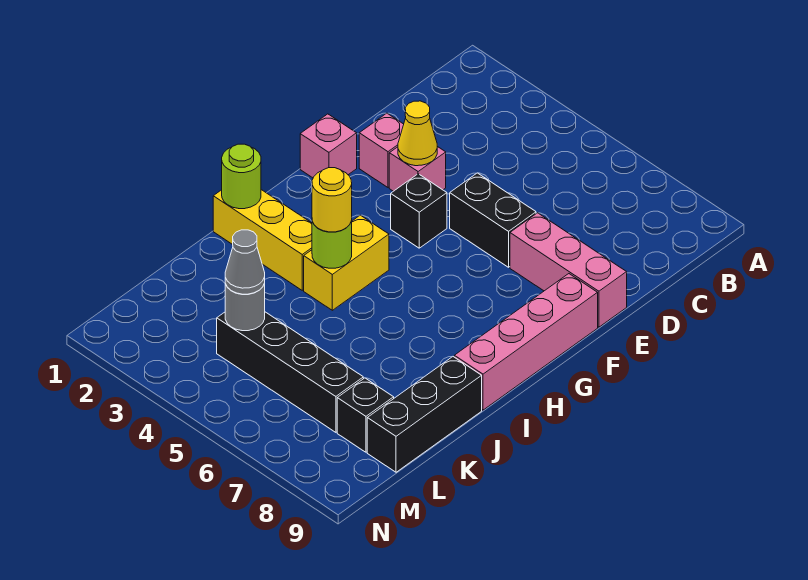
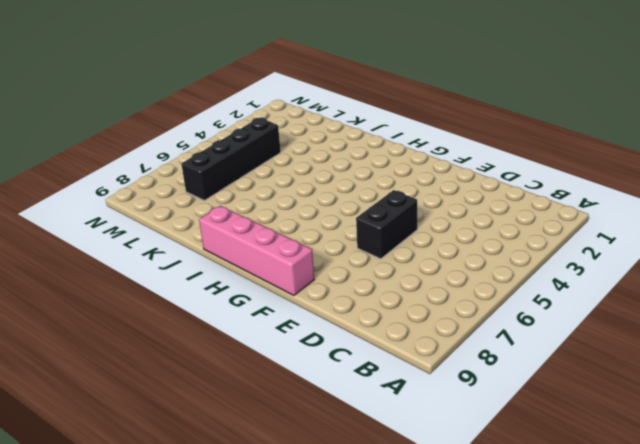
none -> pink 1x1 brick [359,113,404,187]
none -> pink 1x1 brick [389,147,446,191]
none -> pink 1x3 brick [510,213,627,327]

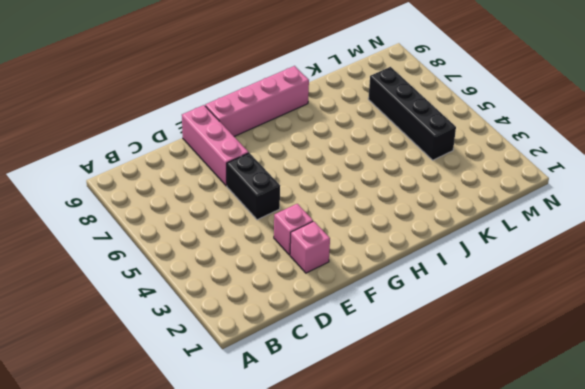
none -> pink 1x1 brick [300,114,357,178]
none -> black 1x1 brick [391,174,447,248]
none -> yellow 1x2 brick [304,215,389,310]

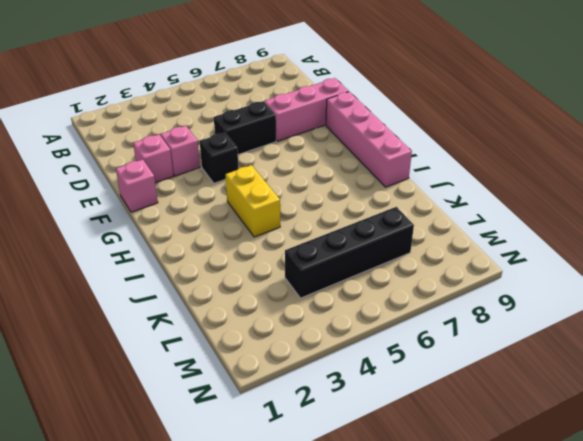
none -> yellow 1x3 brick [213,190,312,290]
none -> black 1x3 brick [367,357,482,472]
none -> black 1x1 brick [337,378,394,452]

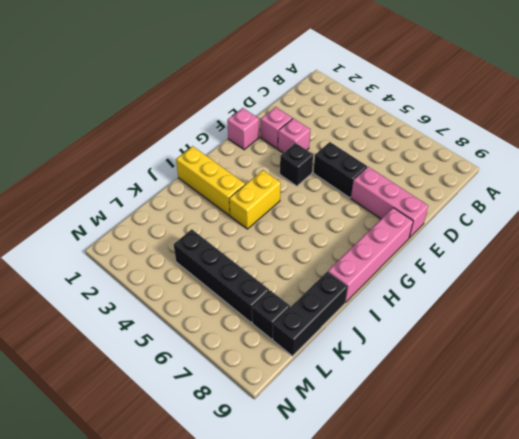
none -> yellow 1x1 cone [398,101,437,166]
none -> lime 1x1 round brick [222,144,261,209]
none -> lime 1x1 round brick [312,221,352,268]

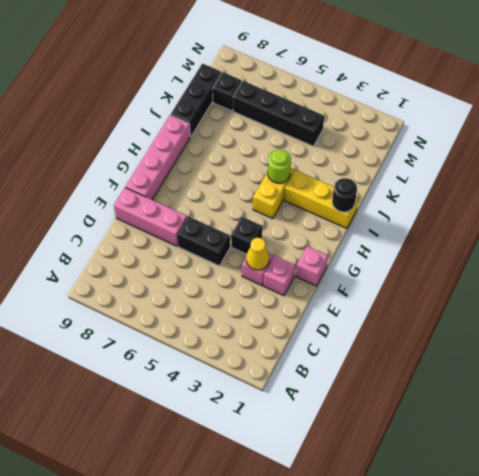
black 1x1 round brick [332,178,357,212] -> lime 1x1 round brick [222,144,261,209]
none -> grey 1x1 round brick [225,284,265,331]
none -> yellow 1x1 round brick [312,168,352,232]
none -> grey 1x1 cone [225,230,265,294]

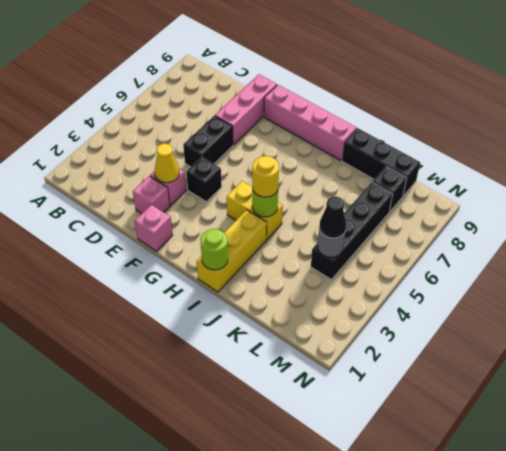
black 1x1 cone [319,196,346,238] -> grey 1x1 cone [225,230,265,294]

